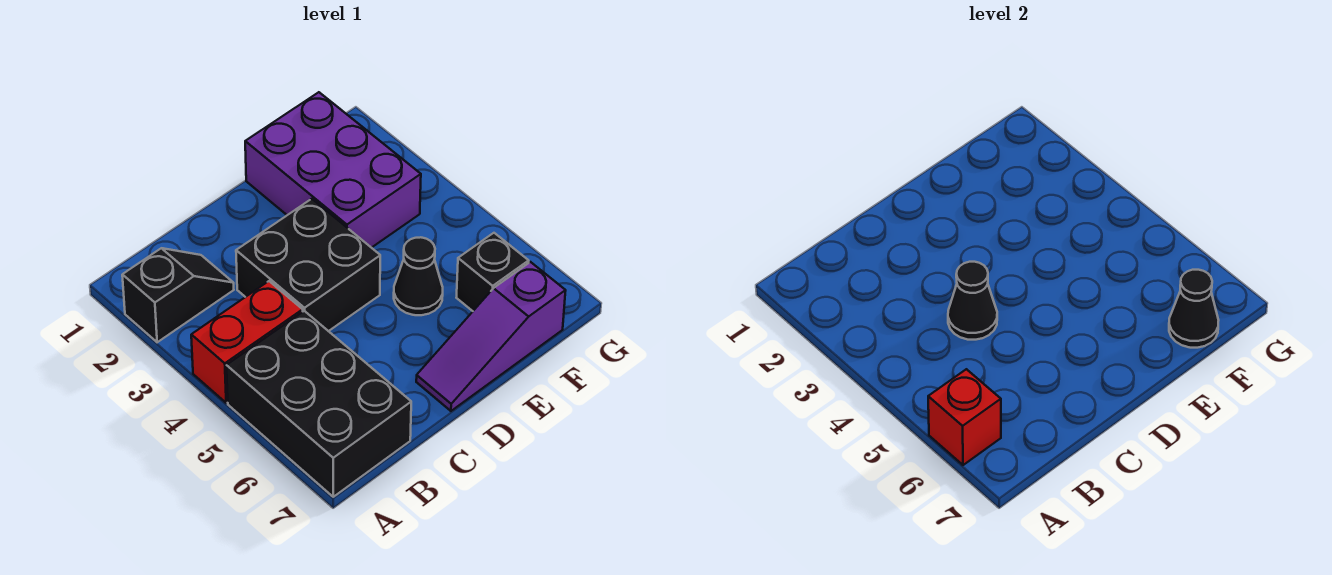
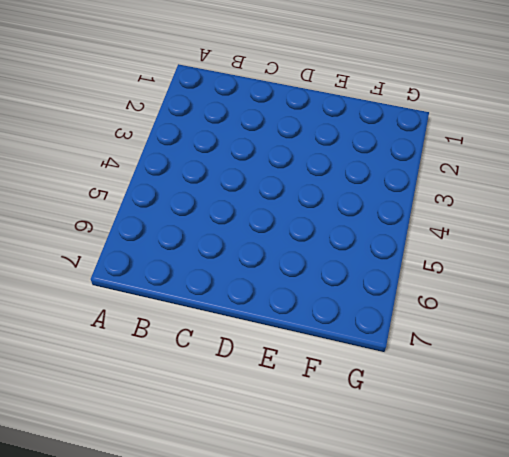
none -> black 1x2 slope [122,248,234,342]
none -> red 1x2 brick [191,281,303,403]

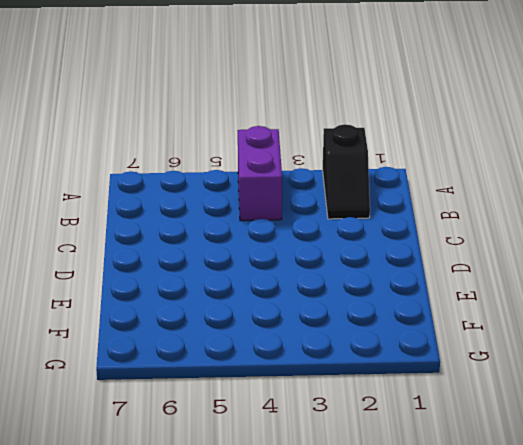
purple 1x2 brick [238,126,282,221] -> red 1x2 brick [191,281,303,403]
none -> black 2x3 brick [227,311,411,497]
none -> black 2x2 brick [236,199,380,331]

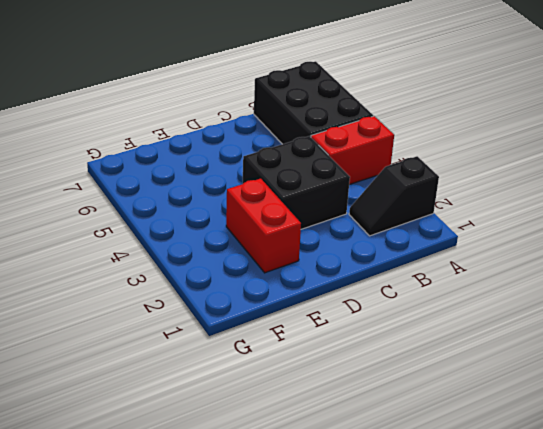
red 1x2 brick [226,179,301,273] -> purple 2x3 brick [245,92,421,248]
none -> purple 1x3 slope [416,262,566,411]
none -> black 1x1 cone [394,237,443,315]

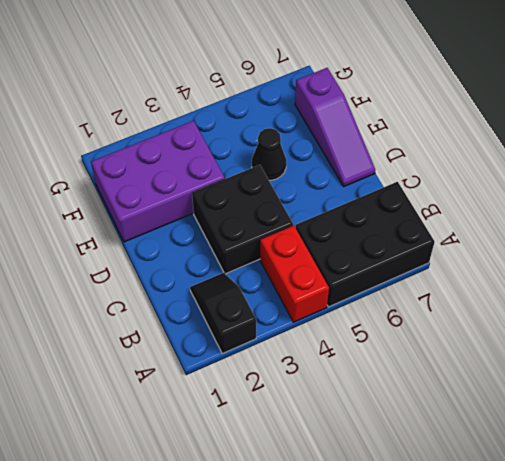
none -> black 1x1 brick [456,233,529,311]
none -> red 1x1 brick [928,369,1001,465]

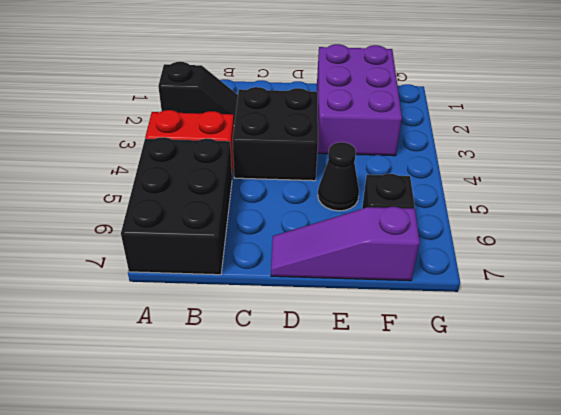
none -> red 1x1 brick [928,369,1001,465]
none -> black 1x1 cone [948,262,997,340]

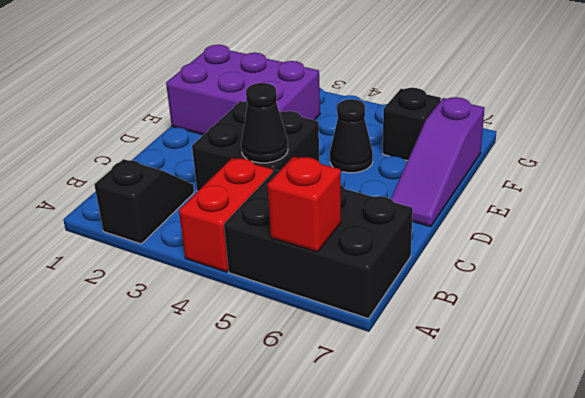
none -> black 1x1 cone [1169,270,1219,348]

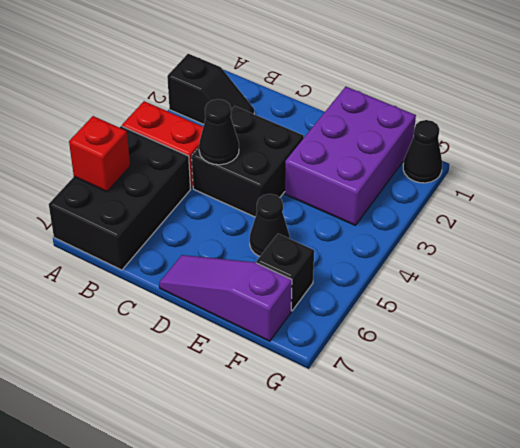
black 1x1 cone [403,120,442,183] -> black 1x1 cone moved to [1169,270,1219,348]

